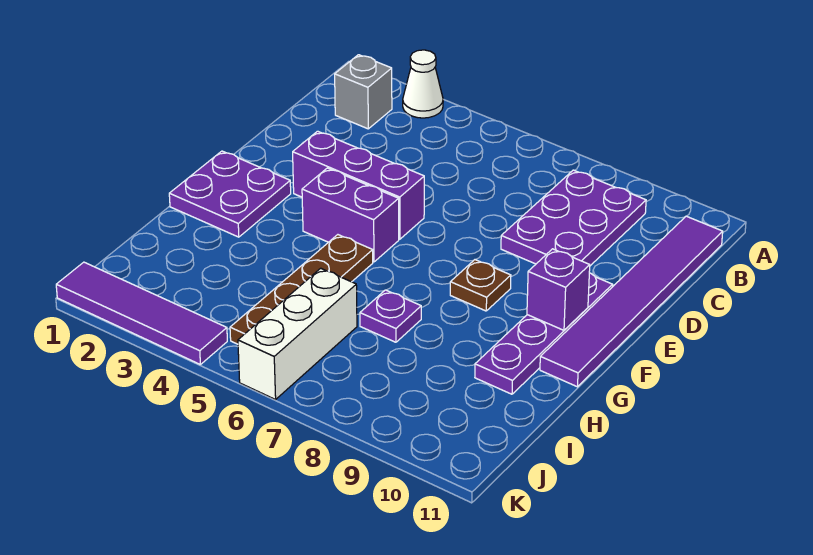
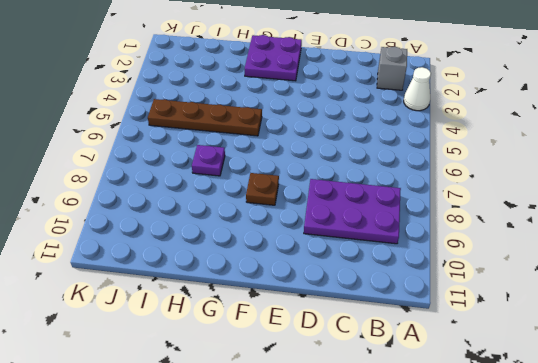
none -> purple 1x6 tile [540,216,723,387]
none -> purple 1x3 brick [293,131,424,239]
none -> purple 1x4 plate [475,273,613,394]

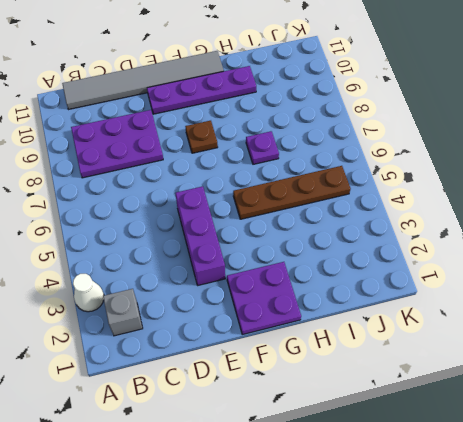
grey 1x6 tile [62,51,224,110] -> purple 1x6 tile [540,216,723,387]
none -> purple 1x2 brick [302,168,399,262]
none -> white 1x3 brick [238,268,357,400]
none -> purple 1x4 tile [56,262,227,364]

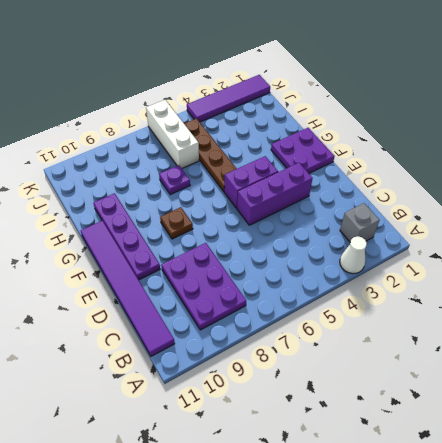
none -> purple 1x1 brick [527,249,590,330]

